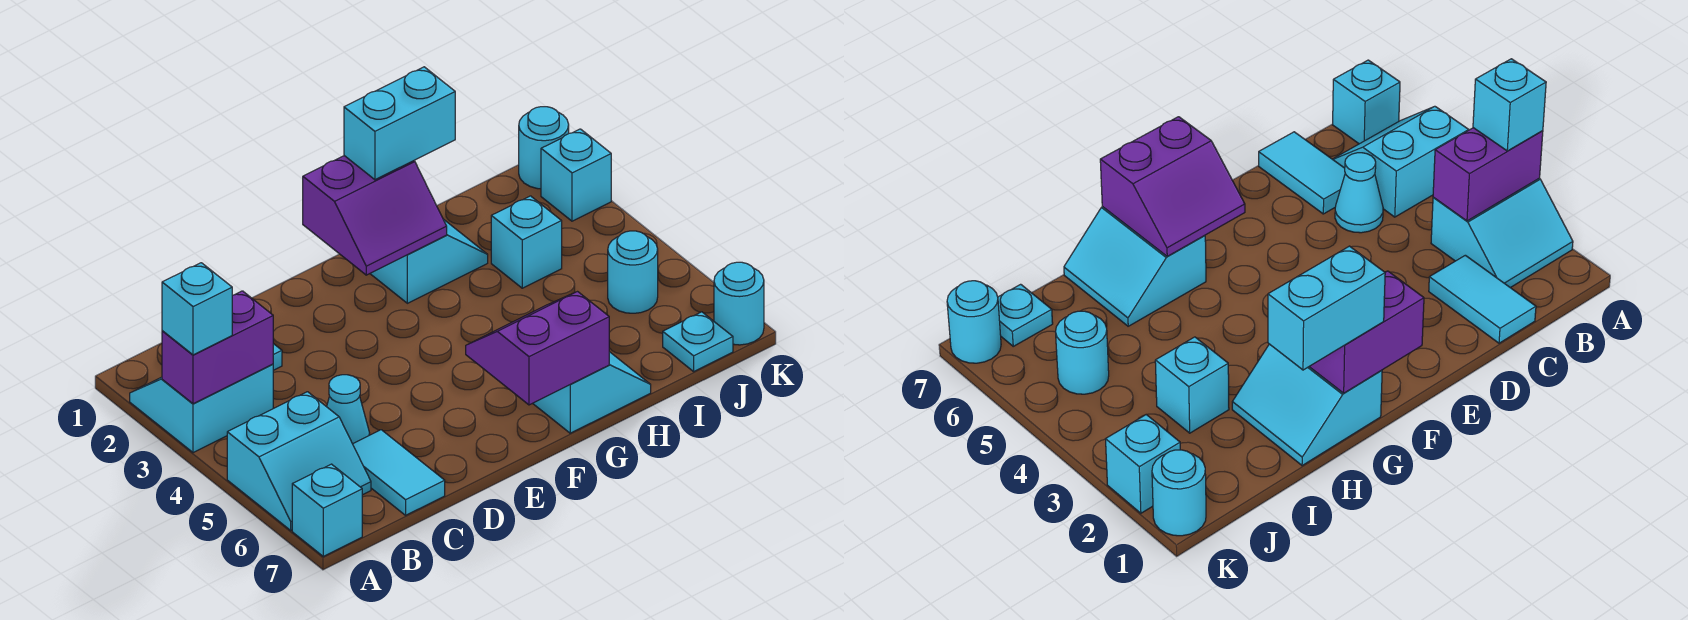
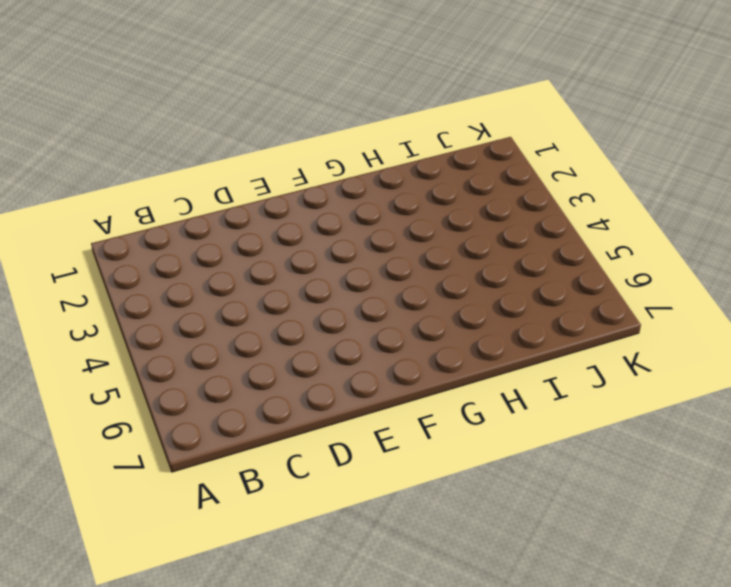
none -> cyan 2x2 slope [130,364,273,453]
none -> cyan 2x2 slope [227,392,371,530]
none -> cyan 1x1 brick [292,464,362,556]

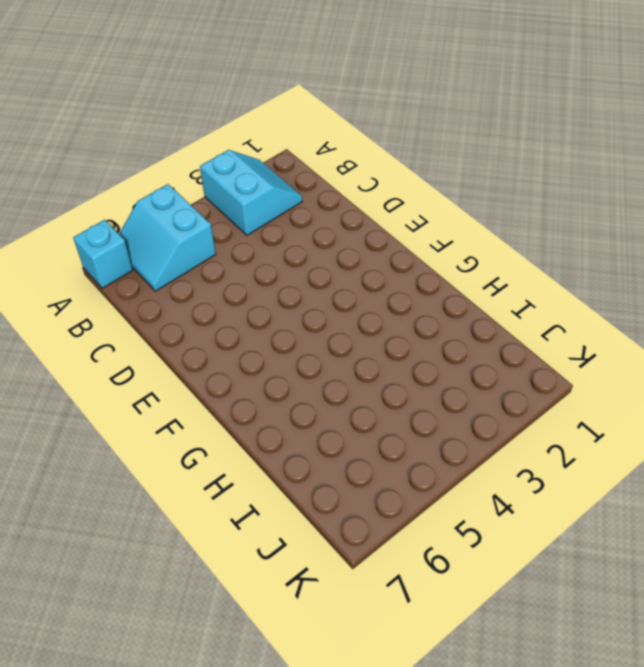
none -> cyan 1x2 tile [1429,255,1536,343]
none -> cyan 1x1 cone [327,375,370,444]
none -> cyan 1x2 tile [353,430,445,515]

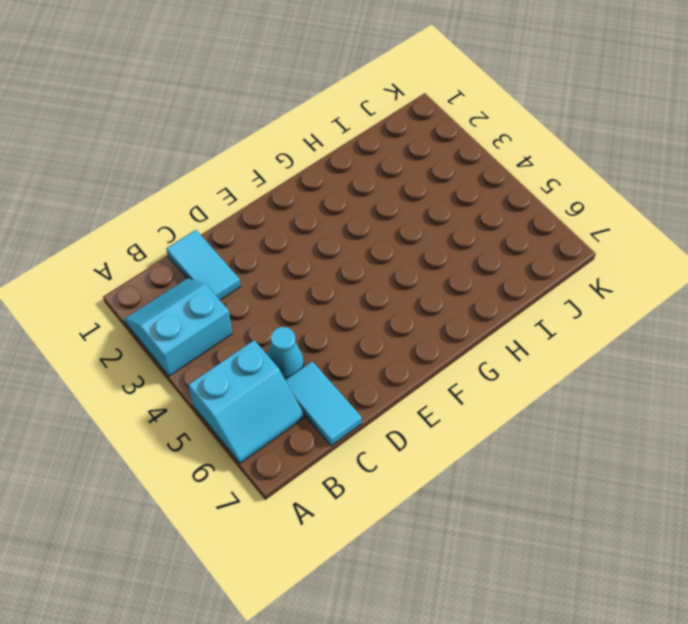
none -> cyan 1x1 brick [292,464,362,556]
none -> cyan 2x2 slope [370,219,488,303]
none -> cyan 2x2 slope [533,352,651,433]

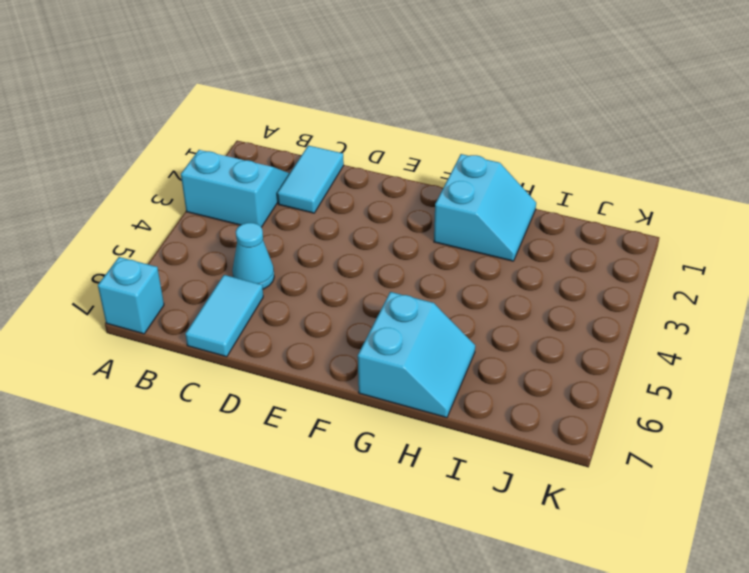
none -> cyan 2x2 slope [227,392,371,530]
none -> cyan 1x1 brick [491,196,562,288]
none -> cyan 1x1 round brick [608,231,658,313]

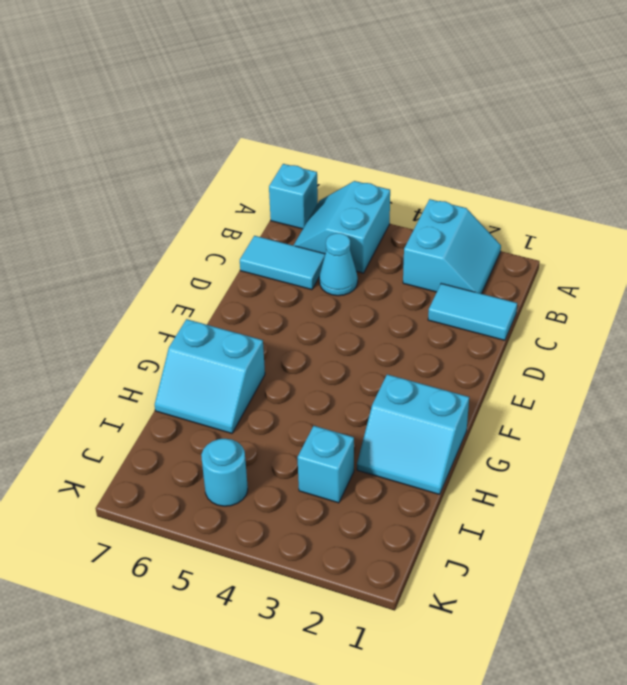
none -> cyan 1x1 plate [663,312,733,371]
none -> cyan 1x1 round brick [519,107,569,189]
none -> cyan 1x1 brick [541,129,611,221]

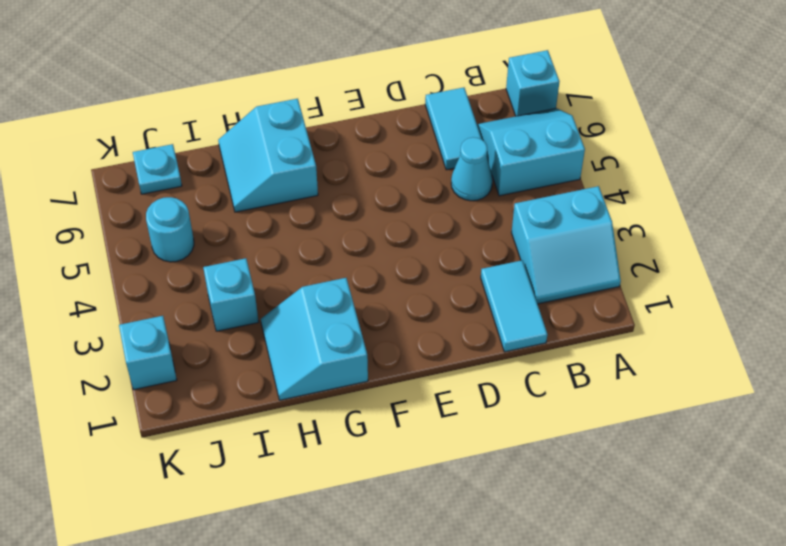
none -> cyan 1x1 round brick [519,107,569,189]
none -> cyan 1x1 round brick [714,262,764,345]
none -> purple 1x2 brick [162,291,273,404]

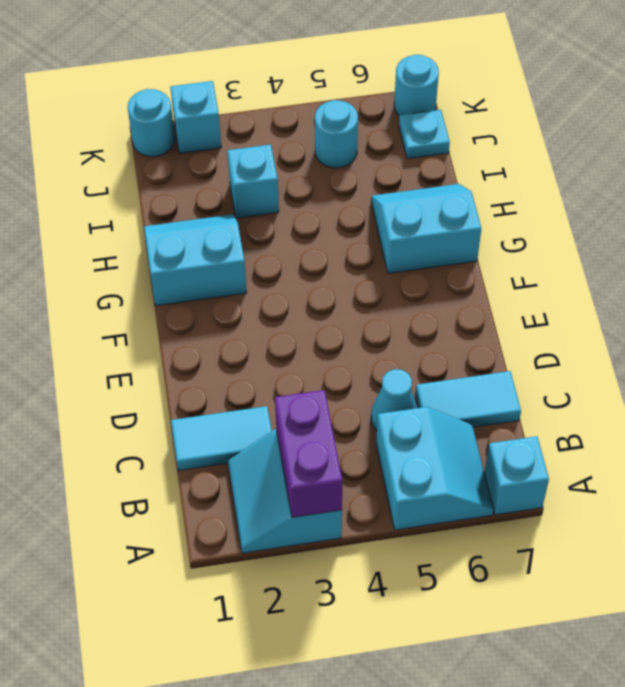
none -> purple 2x2 slope [303,156,447,275]
none -> purple 2x2 slope [466,292,609,405]
none -> cyan 1x1 brick [162,263,232,355]

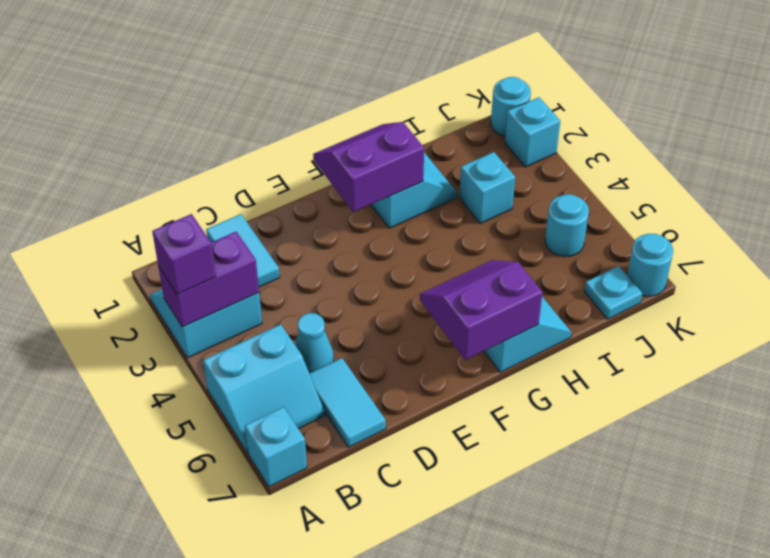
purple 1x1 brick [152,214,216,294] -> cyan 1x1 brick [162,263,232,355]
purple 2x2 slope [313,122,424,212] -> purple 2x2 slope turned to [303,156,447,275]
none -> cyan 1x2 brick [344,67,455,180]

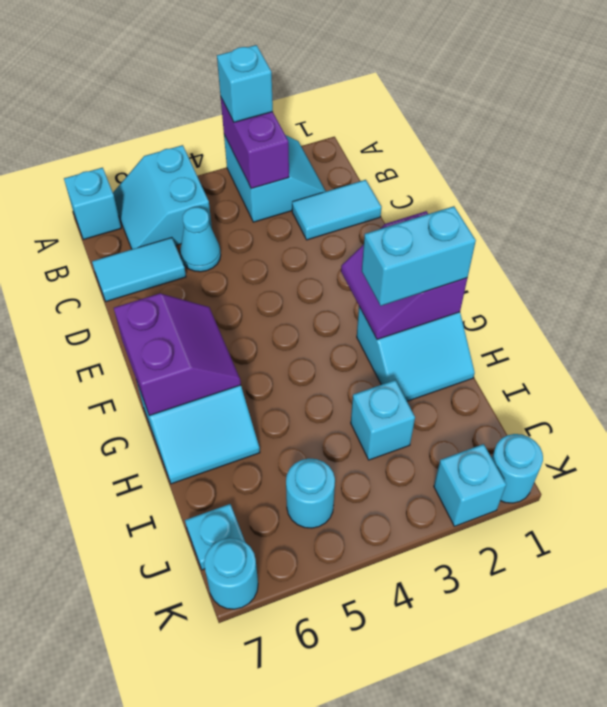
cyan 1x2 brick [362,206,476,306] -> cyan 1x2 brick turned to [344,67,455,180]

